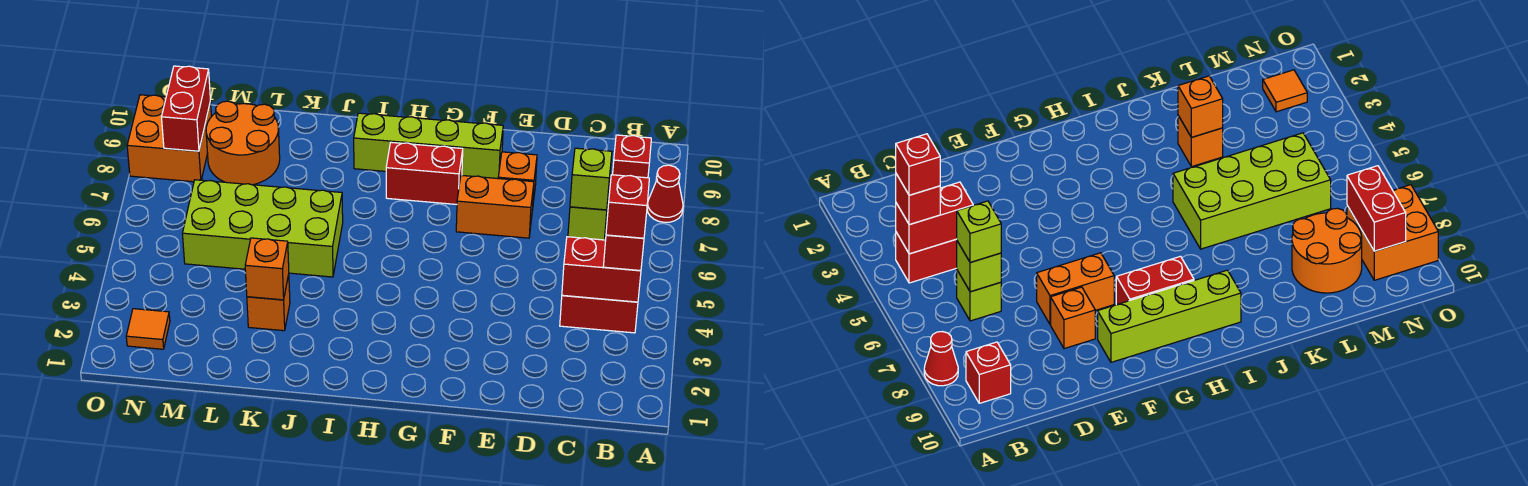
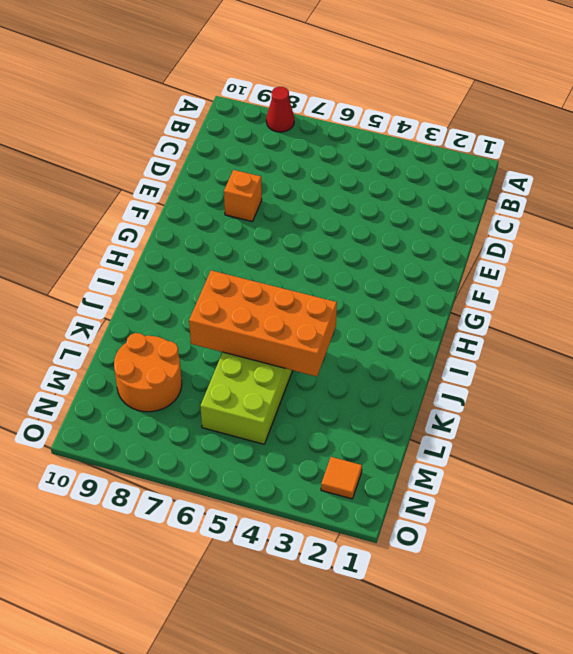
orange 2x4 brick [189,271,337,376] -> none
none -> red 1x2 brick [560,295,638,333]
none -> red 1x1 brick [613,135,651,178]
none -> lime 1x1 brick [957,270,1001,321]

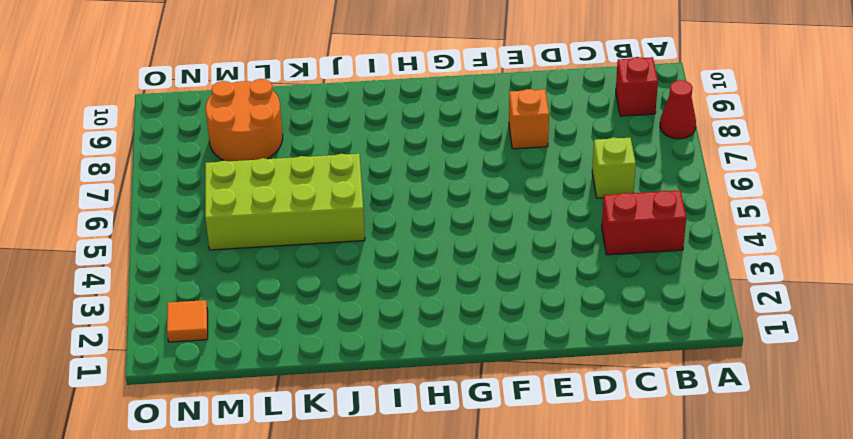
none -> orange 1x2 brick [456,175,534,238]
none -> lime 1x4 brick [354,113,503,179]
none -> red 1x2 brick [386,142,463,204]

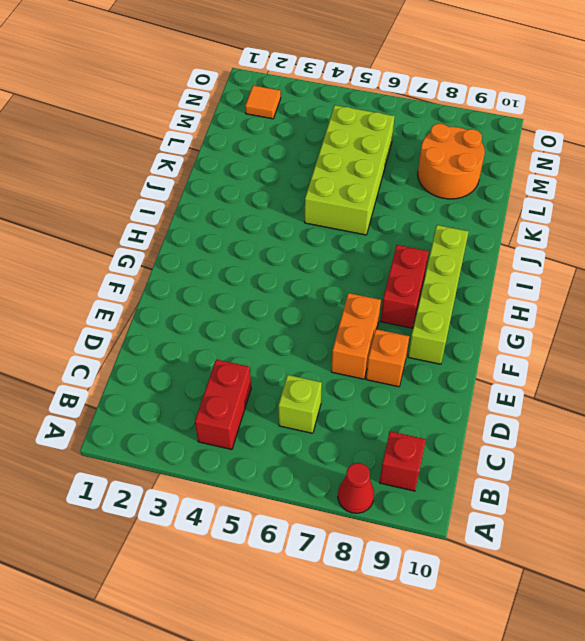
none -> orange 1x1 brick [247,274,290,331]
none -> orange 2x2 brick [127,95,211,182]
none -> red 1x2 brick [562,237,641,302]

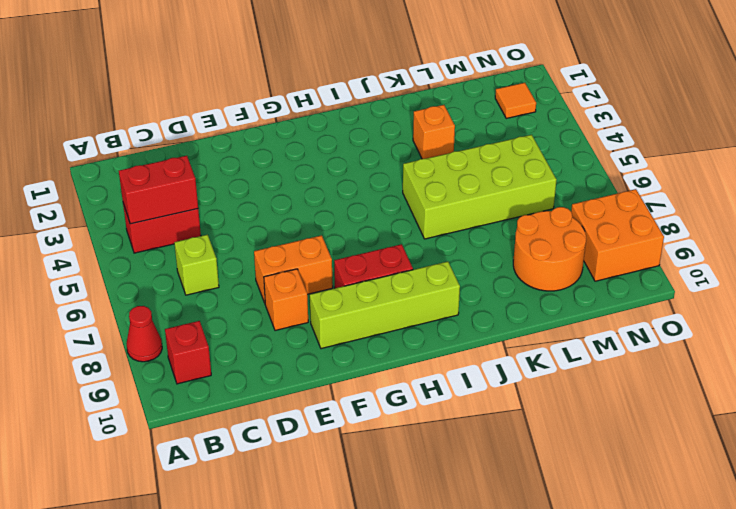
none -> lime 1x1 brick [568,193,609,240]
none -> orange 1x1 brick [245,238,289,300]
none -> red 1x2 brick [162,66,210,151]

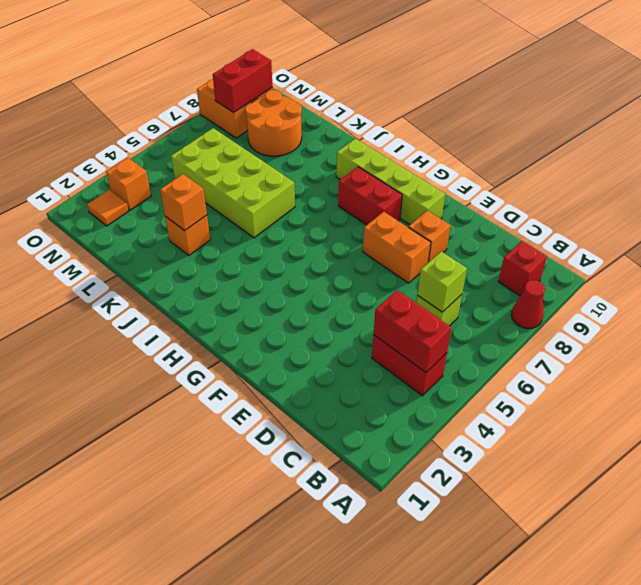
orange 1x1 brick [106,158,151,210] -> none
none -> red 1x1 brick [603,235,644,271]
none -> lime 1x1 brick [570,148,612,210]
none -> red 1x1 brick [606,175,649,238]

